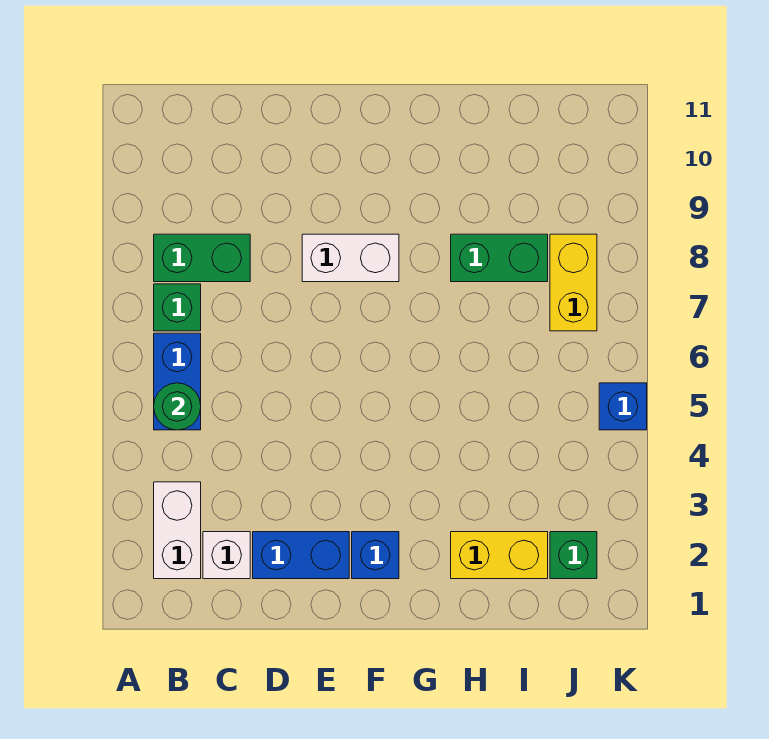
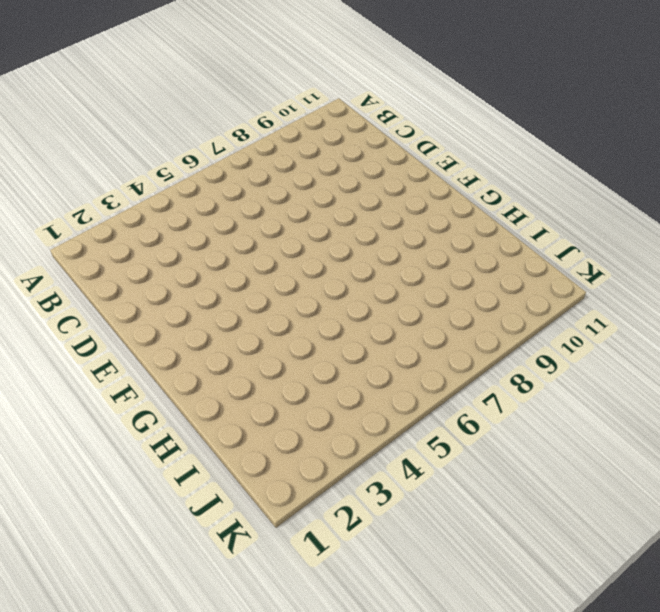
none -> white 1x2 brick [154,482,201,579]
none -> blue 1x2 brick [154,333,201,430]
none -> green 1x1 brick [154,284,201,331]

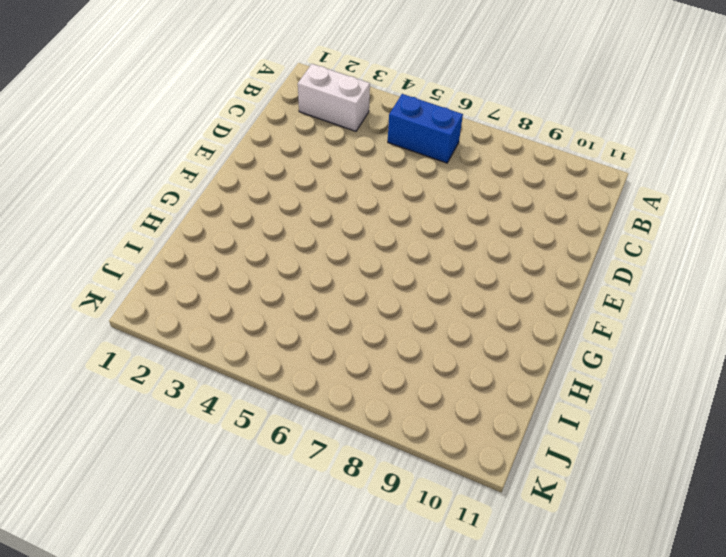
none -> green 1x1 brick [154,284,201,331]
none -> green 1x2 brick [154,234,250,282]
none -> white 1x1 brick [203,532,250,579]

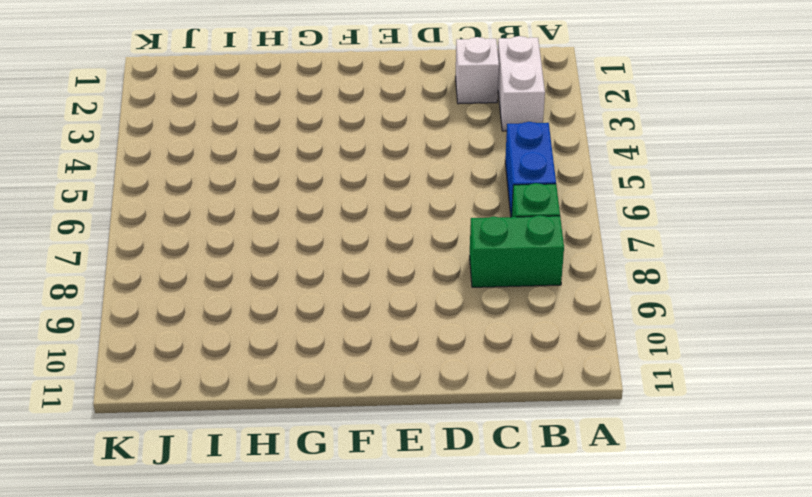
none -> blue 1x2 brick [253,532,349,579]
none -> white 1x2 brick [302,234,399,282]
none -> blue 1x1 brick [352,532,399,579]

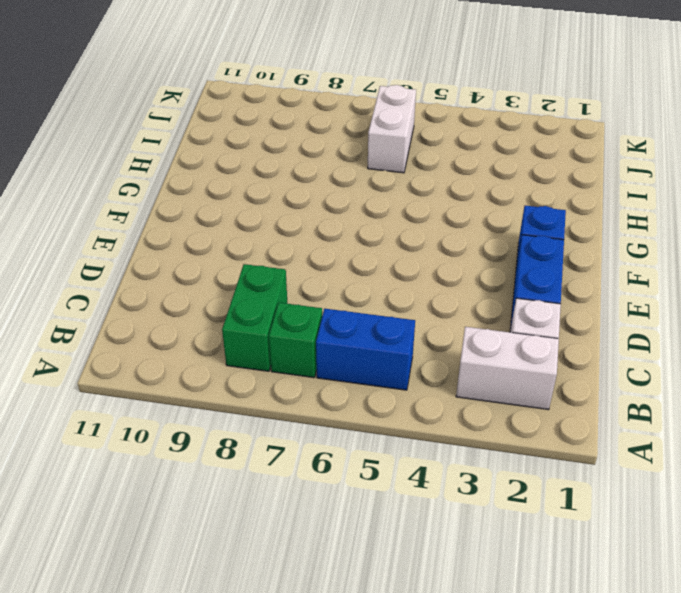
white 1x2 brick [368,85,416,173] -> white 1x2 brick moved to [302,234,399,282]
none -> yellow 1x2 brick [451,532,548,579]
none -> green 1x2 brick [451,234,548,282]
none -> green 1x1 brick [550,532,597,579]

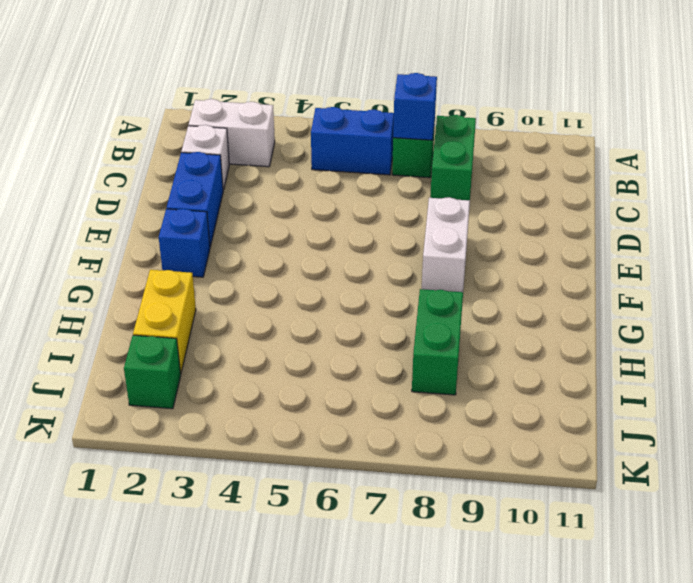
blue 1x1 brick [393,73,437,140] -> blue 1x1 brick moved to [599,383,647,430]
none -> yellow 1x2 brick [550,234,597,331]
none -> green 1x1 round brick [154,383,201,430]

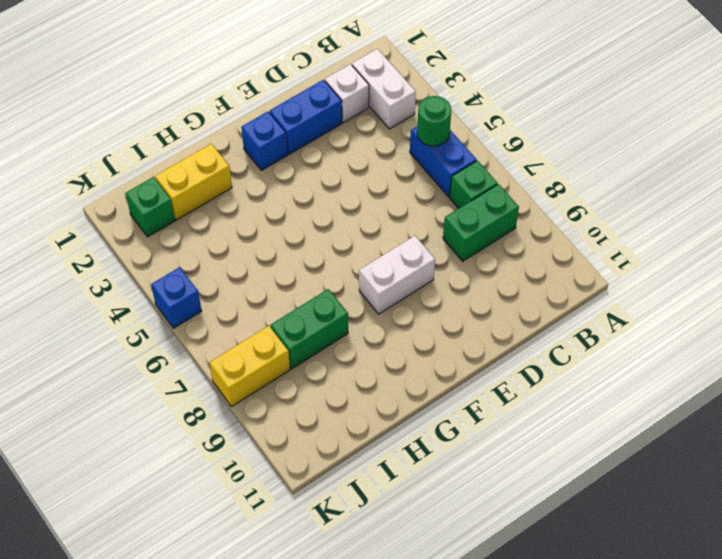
yellow 1x2 brick [210,326,290,407] -> yellow 1x2 brick turned to [550,234,597,331]

